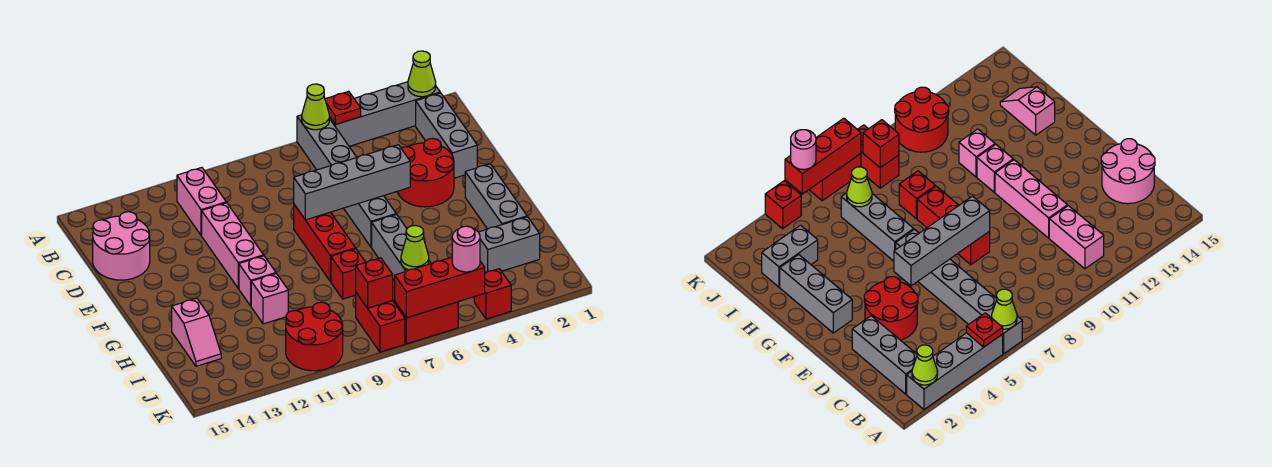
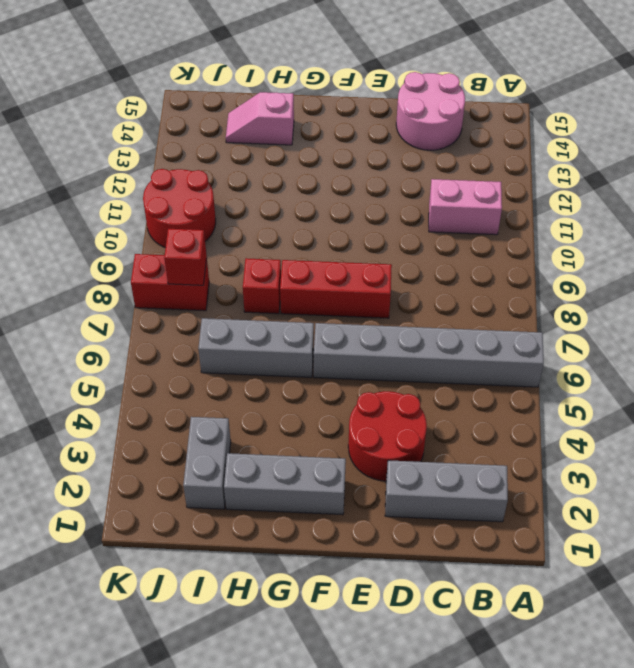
none -> grey 1x4 brick [329,82,440,146]
none -> pink 1x3 brick [202,203,264,289]
none -> pink 1x1 brick [239,256,276,306]

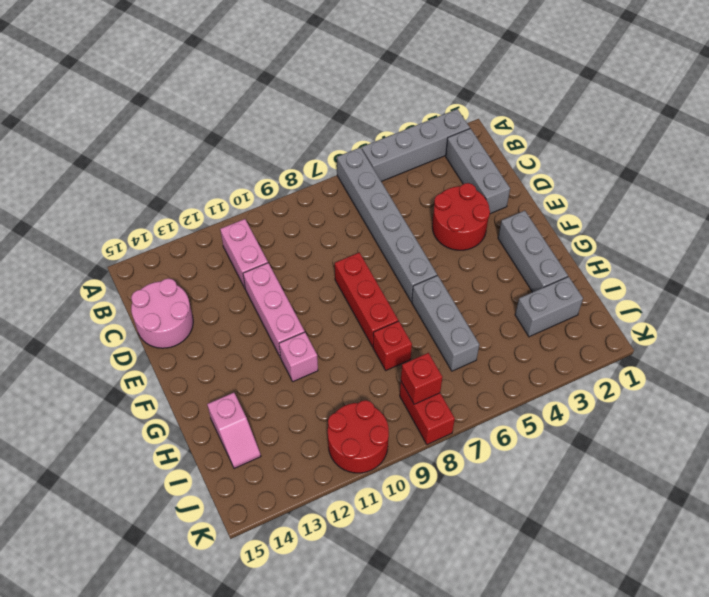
none -> pink 1x1 brick [251,274,288,324]
none -> red 1x1 brick [474,269,511,319]
none -> red 1x2 brick [395,302,458,344]

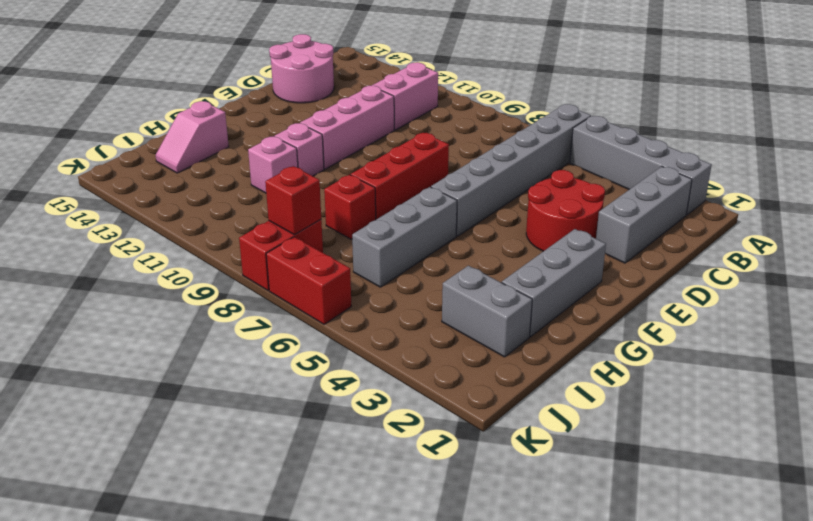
none -> red 2x2 round brick [286,302,343,371]
none -> red 1x1 brick [474,269,511,319]
none -> lime 1x1 cone [408,51,436,97]

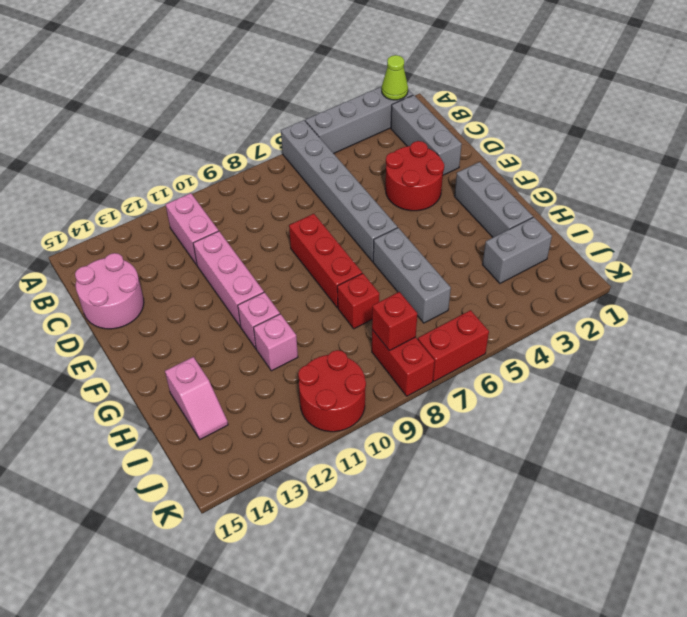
none -> red 1x1 brick [474,269,511,319]
none -> red 1x1 plate [325,91,361,124]
none -> lime 1x1 cone [302,84,329,130]

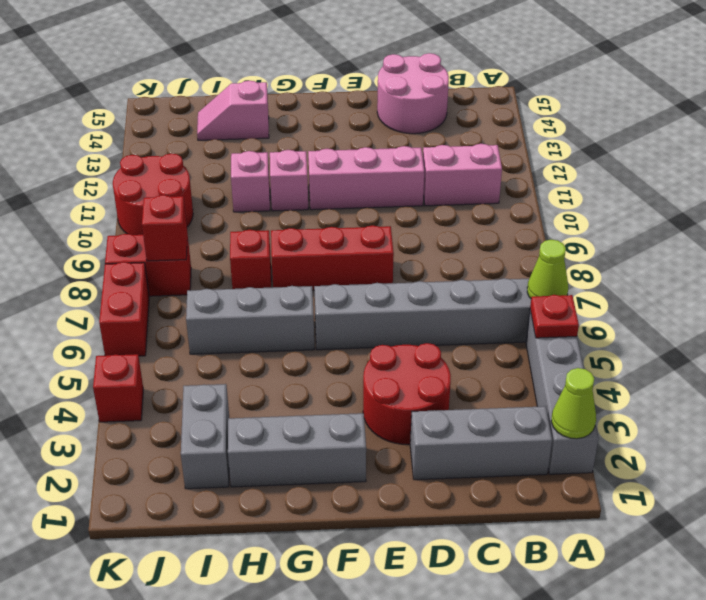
none -> grey 1x4 brick [294,145,410,220]
none -> lime 1x1 cone [401,225,429,270]
none -> red 1x3 brick [395,257,485,318]

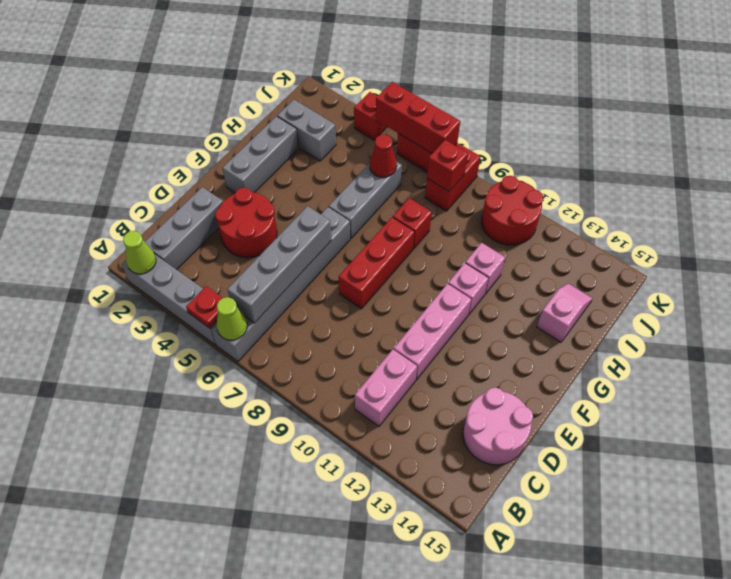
grey 1x4 brick [227,206,331,323] -> grey 1x4 brick turned to [294,145,410,220]
red 1x1 cone [370,134,397,177] -> lime 1x1 cone [401,225,429,270]
none -> pink 1x1 round brick [452,226,480,272]

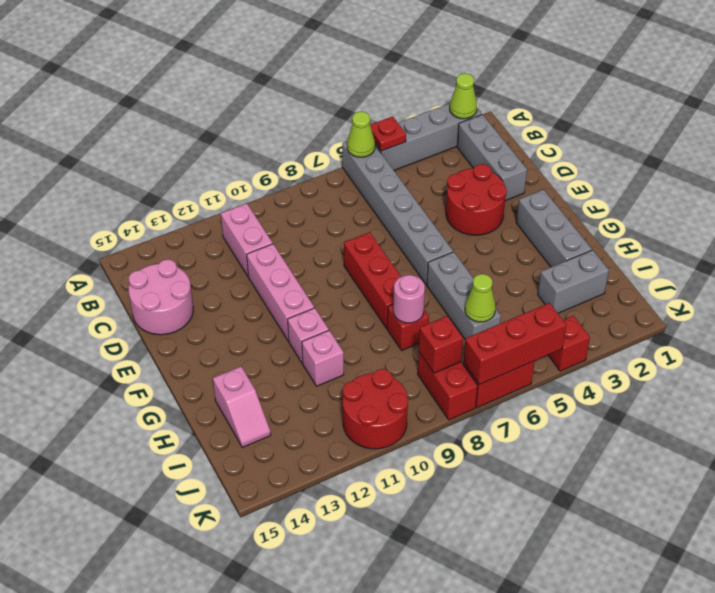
pink 1x1 round brick [393,275,425,323] -> pink 1x1 round brick moved to [452,226,480,272]
none -> grey 1x4 brick [294,145,410,220]

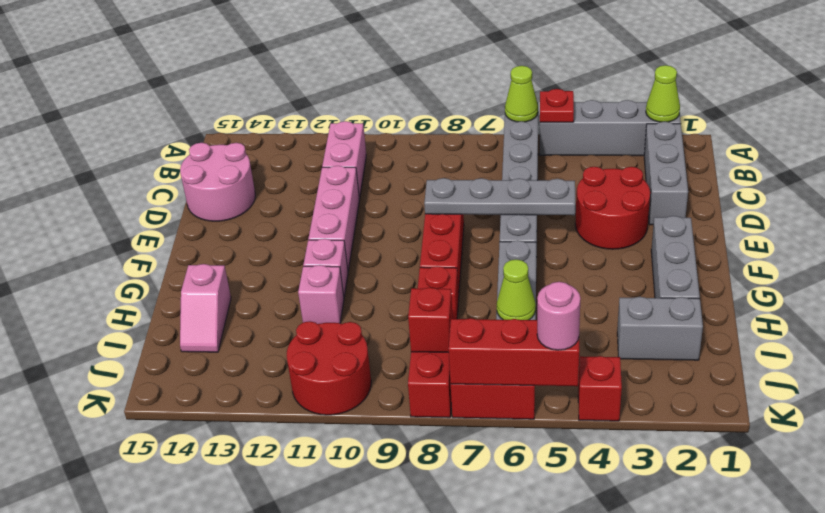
grey 1x4 plate [424,178,575,215] -> grey 1x4 brick [294,145,410,220]

